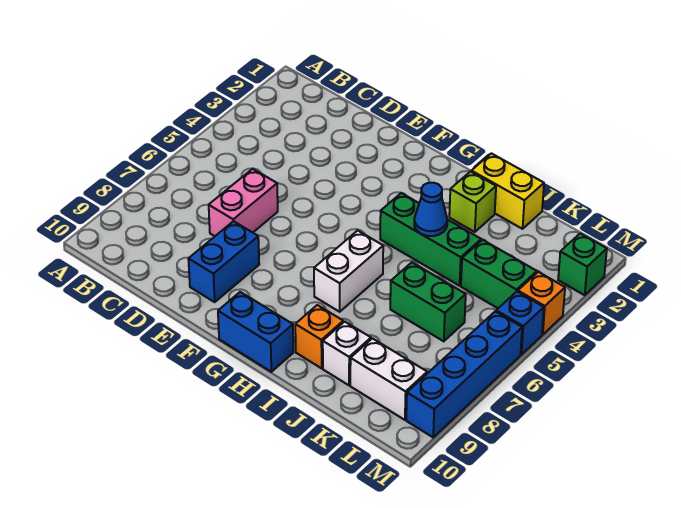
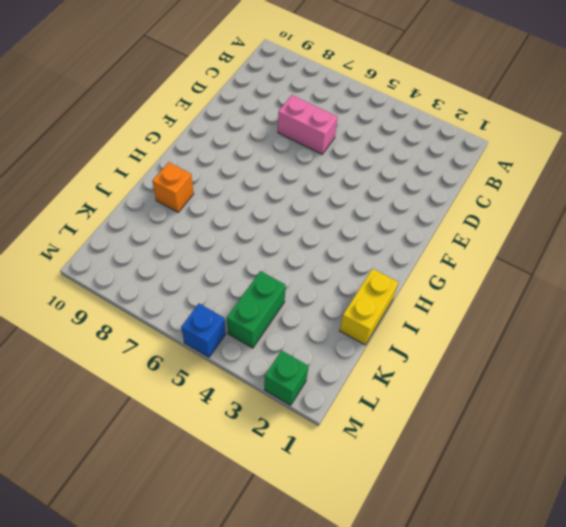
none -> blue 1x2 brick [188,221,259,302]
none -> blue 1x2 brick [218,292,293,372]
none -> green 1x3 brick [380,193,481,286]

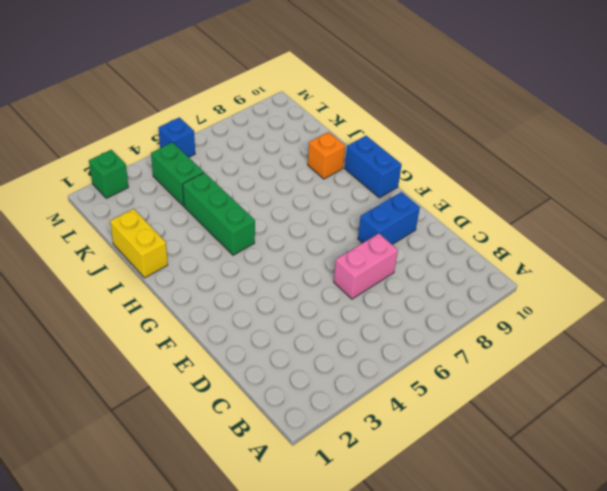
none -> white 1x2 brick [314,231,383,312]
none -> lime 1x1 brick [449,172,496,232]
none -> green 1x2 brick [390,262,466,341]

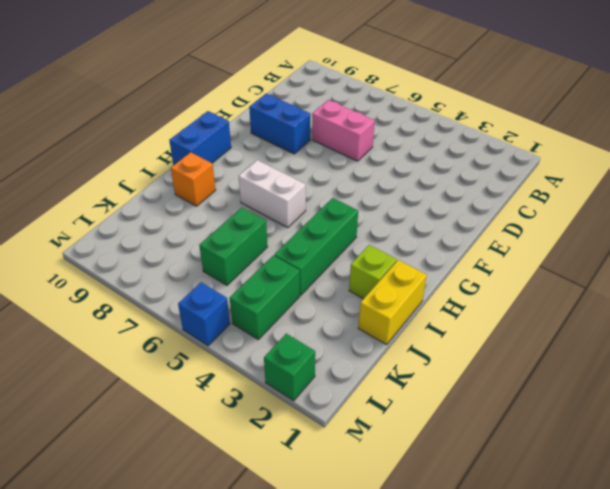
none -> white 1x1 brick [323,322,371,385]
none -> white 1x2 brick [350,338,427,420]
none -> orange 1x1 brick [518,272,565,335]

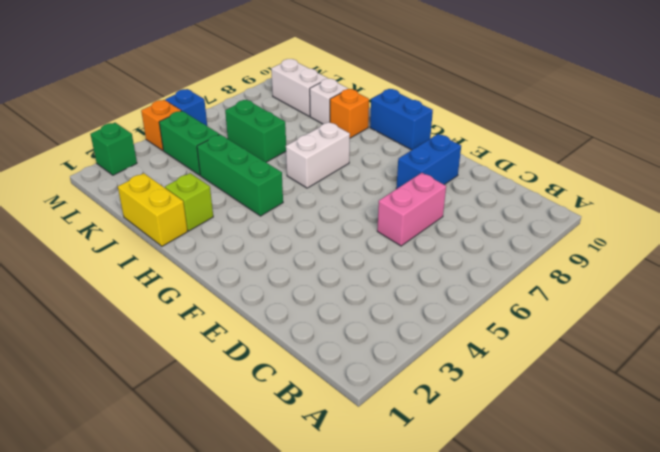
none -> blue 1x4 brick [406,311,522,437]
none -> blue 1x1 cone [414,183,447,236]

